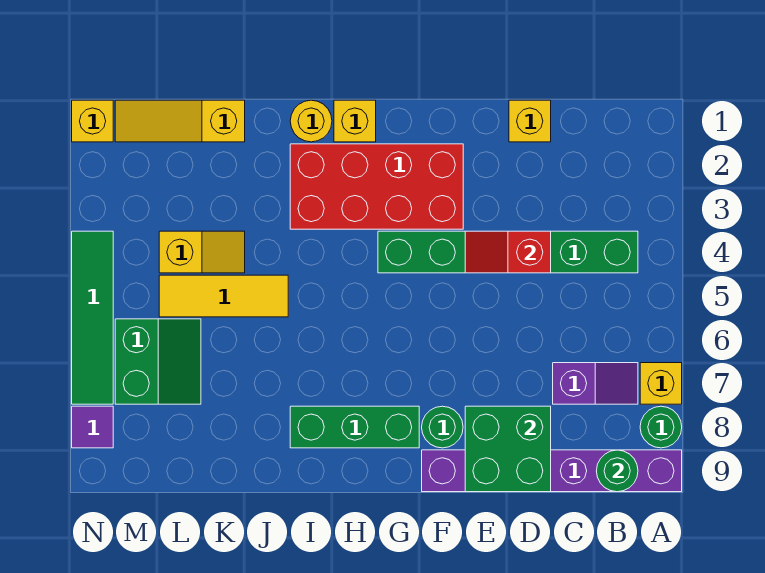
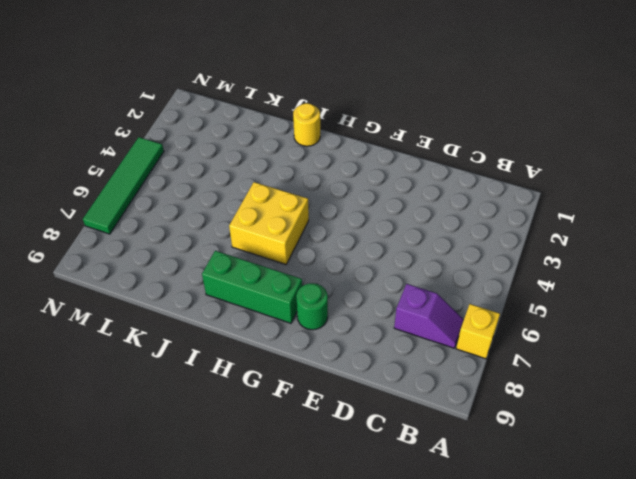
yellow 2x2 brick [229,182,309,264] -> none
none -> green 1x1 round brick [640,406,682,448]
none -> purple 1x6 brick [422,450,682,492]
none -> green 1x6 brick [378,231,638,273]

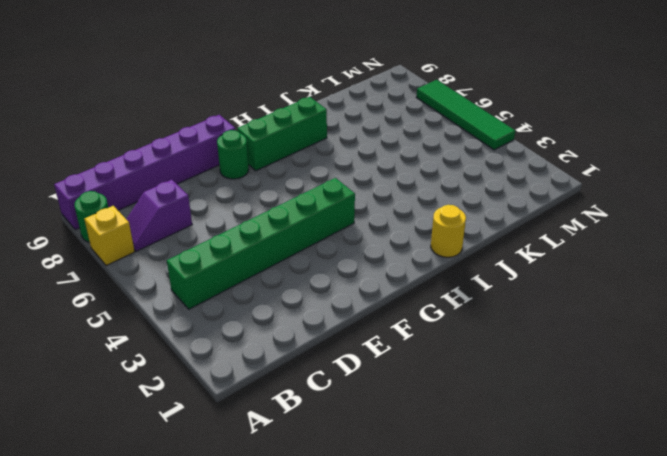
none -> yellow 1x1 brick [509,100,551,142]
none -> red 2x4 brick [290,144,463,229]
none -> yellow 1x1 brick [334,100,376,142]

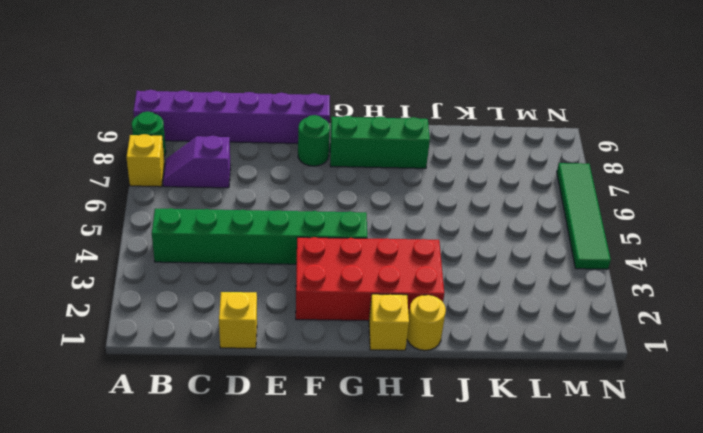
none -> yellow 1x3 tile [159,275,288,317]
none -> yellow 1x3 slope [115,100,245,142]
none -> yellow 1x2 slope [159,231,245,273]

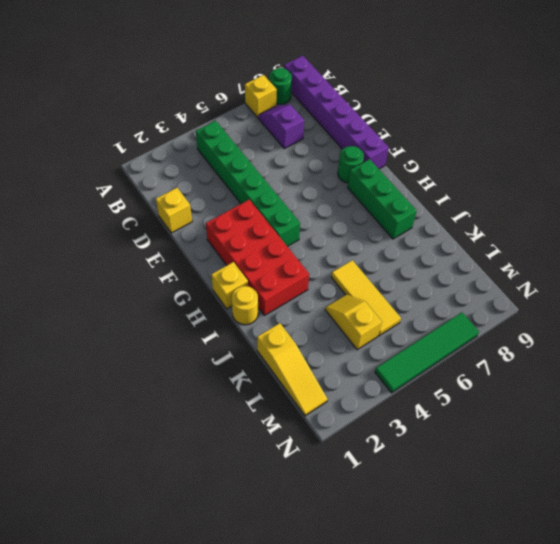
none -> green 2x2 slope [115,319,201,404]
none -> yellow 1x1 brick [72,100,113,142]
none -> purple 1x1 tile [72,406,113,448]

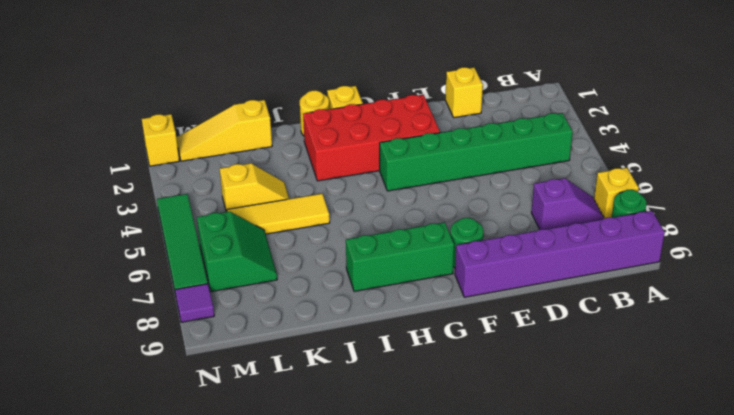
none -> green 1x1 round brick [597,450,638,492]
none -> red 1x2 slope [465,231,551,273]
none -> green 2x2 brick [465,406,551,492]

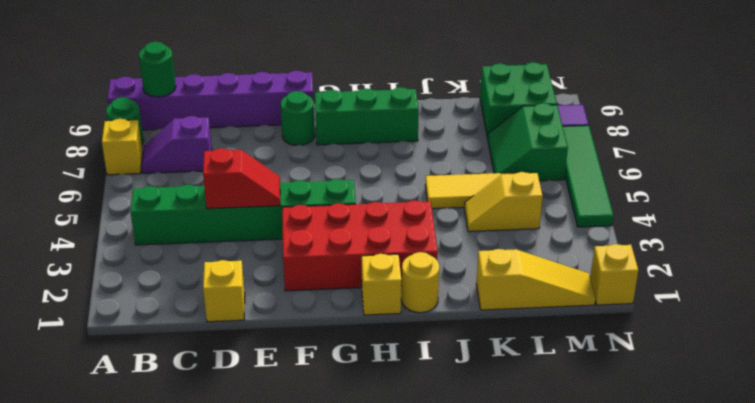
green 2x2 brick [480,62,557,138] -> green 2x2 brick moved to [465,406,551,492]

